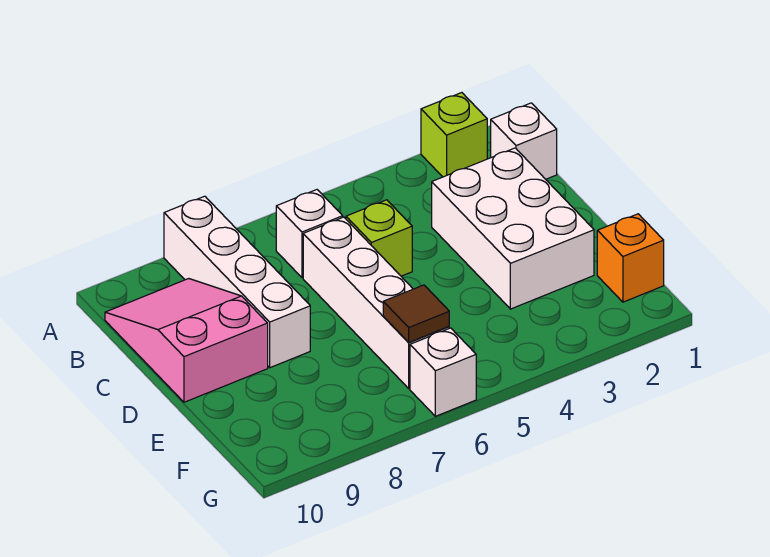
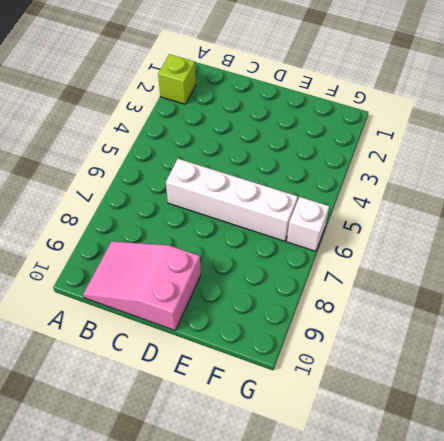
none -> white 1x4 brick [164,196,310,368]
none -> white 1x1 brick [491,103,557,179]

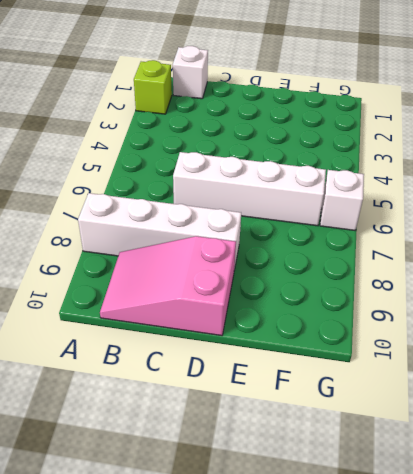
none -> white 1x1 brick [276,190,343,278]
none -> white 2x3 brick [432,148,594,309]

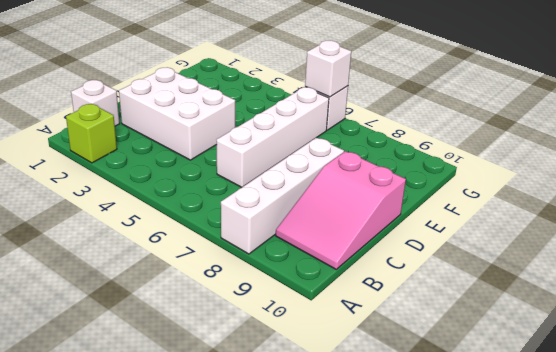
white 2x3 brick [119,67,235,160] -> white 2x3 brick turned to [432,148,594,309]
white 1x1 brick [305,41,351,97] -> white 1x1 brick moved to [276,190,343,278]
none -> lime 1x1 brick [346,200,412,276]
none -> orange 1x1 brick [597,214,664,302]

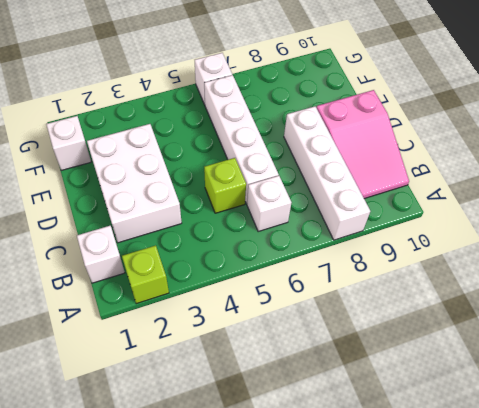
white 1x1 brick [46,116,91,170] -> orange 1x1 brick [597,214,664,302]
none -> brown 1x1 tile [383,285,449,342]

